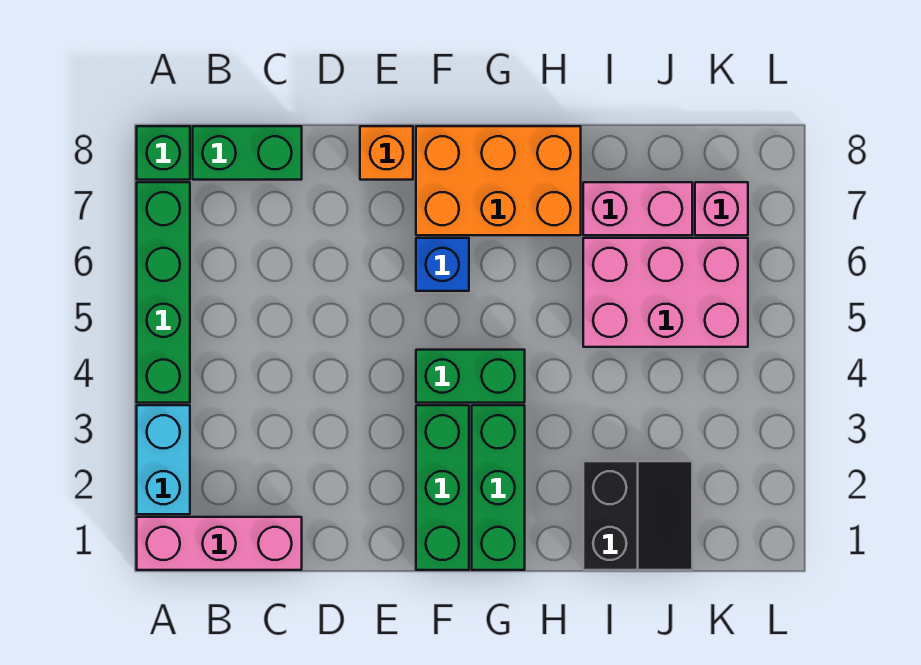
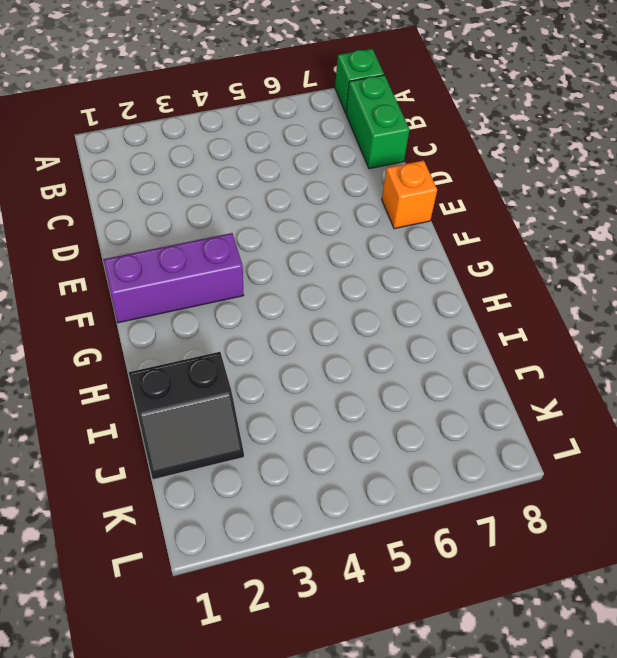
purple 1x3 brick [103,233,244,323] -> green 1x3 brick [416,405,469,570]
none -> pink 1x3 brick [137,517,302,570]
none -> cyan 1x2 brick [137,405,190,514]
none -> green 1x4 brick [137,182,190,403]

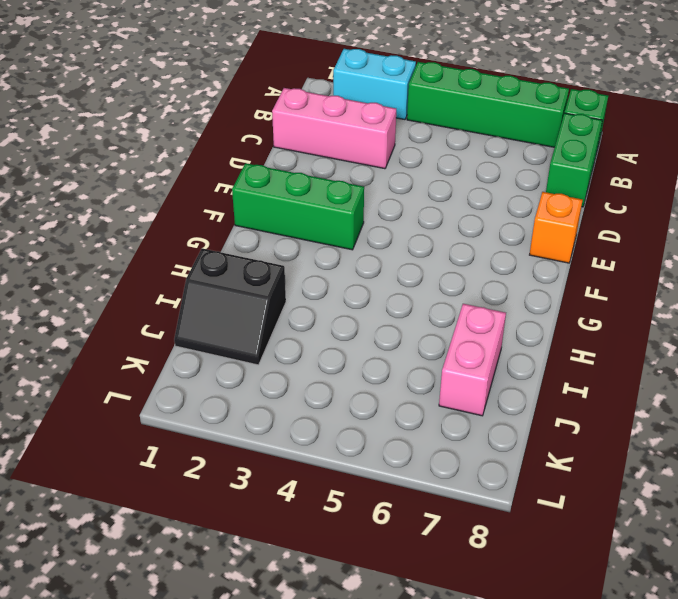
pink 1x3 brick [272,88,396,169] -> pink 1x3 brick turned to [137,517,302,570]
none -> green 1x2 brick [416,350,525,403]
none -> blue 1x1 brick [416,238,469,291]
none -> orange 2x3 brick [416,126,581,235]

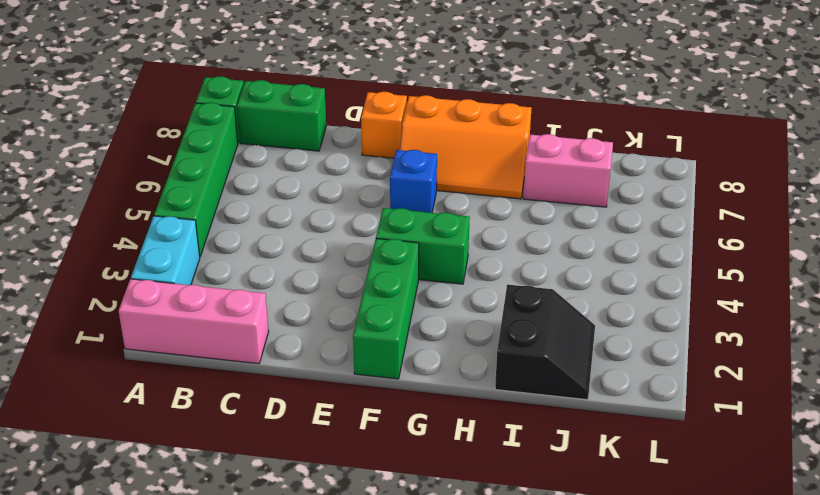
orange 2x3 slope [400,95,531,199] -> orange 2x3 brick [416,126,581,235]
none -> green 1x3 brick [472,405,525,570]
none -> pink 2x3 brick [583,238,748,347]
none -> pink 1x1 brick [695,182,748,235]

